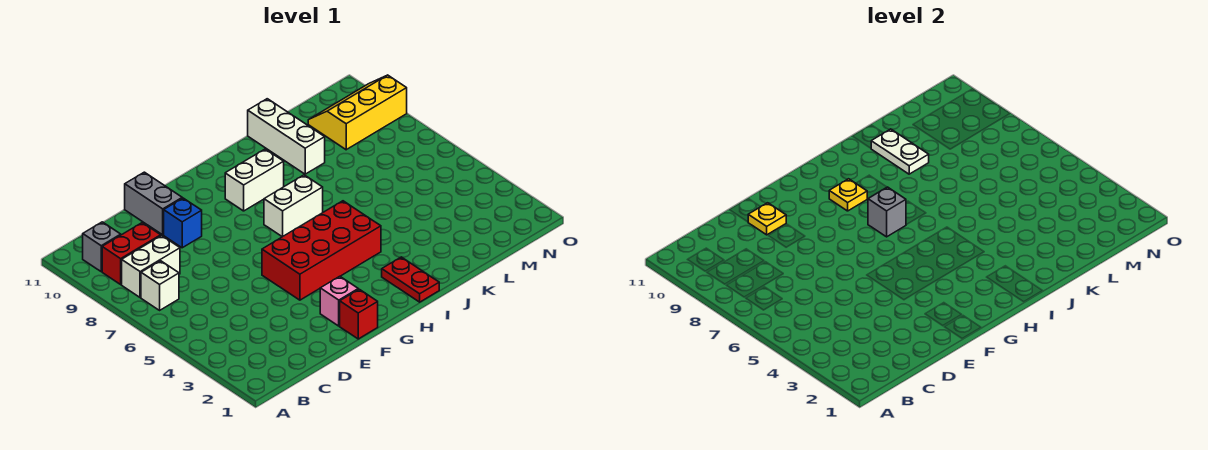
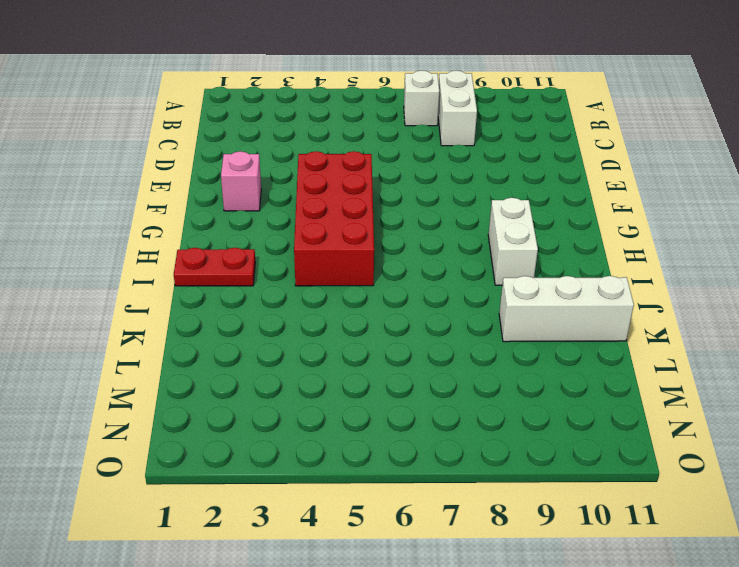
none -> red 1x2 brick [102,223,161,284]
none -> grey 1x1 brick [83,222,121,272]
none -> blue 1x1 brick [164,198,202,248]

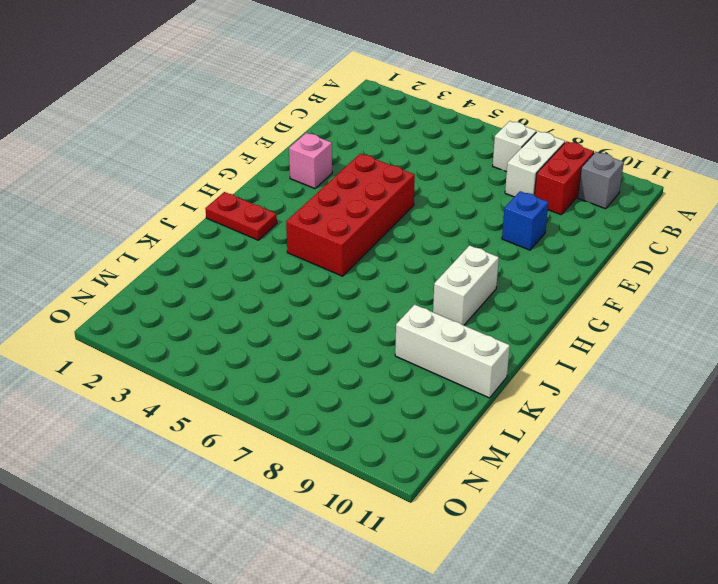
none -> grey 1x2 brick [125,172,182,235]
none -> red 1x1 brick [340,289,378,339]
none -> white 1x2 brick [264,175,323,237]

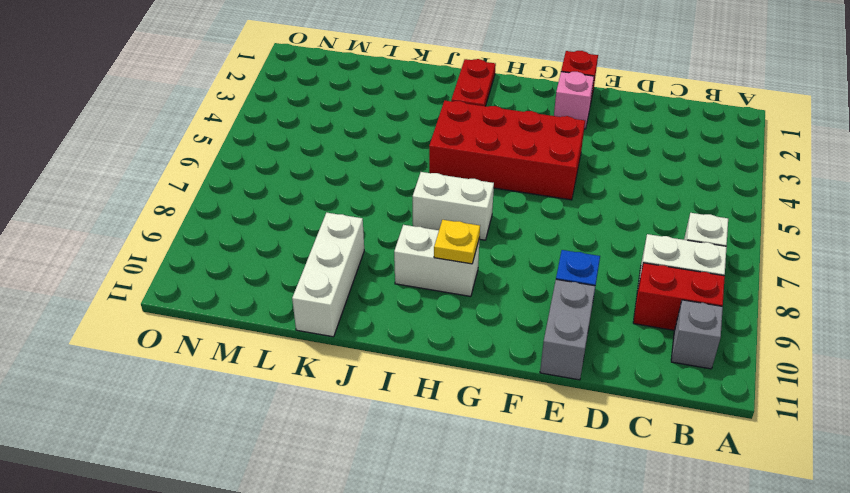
none -> yellow 2x3 slope [308,75,407,150]
none -> yellow 1x1 plate [748,203,786,235]
none -> grey 1x1 brick [868,187,906,237]

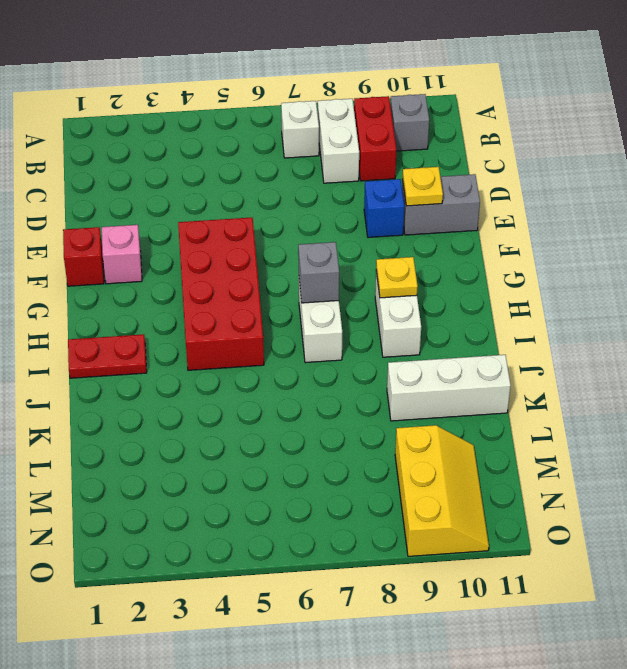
none -> white 1x2 plate [871,129,929,174]

